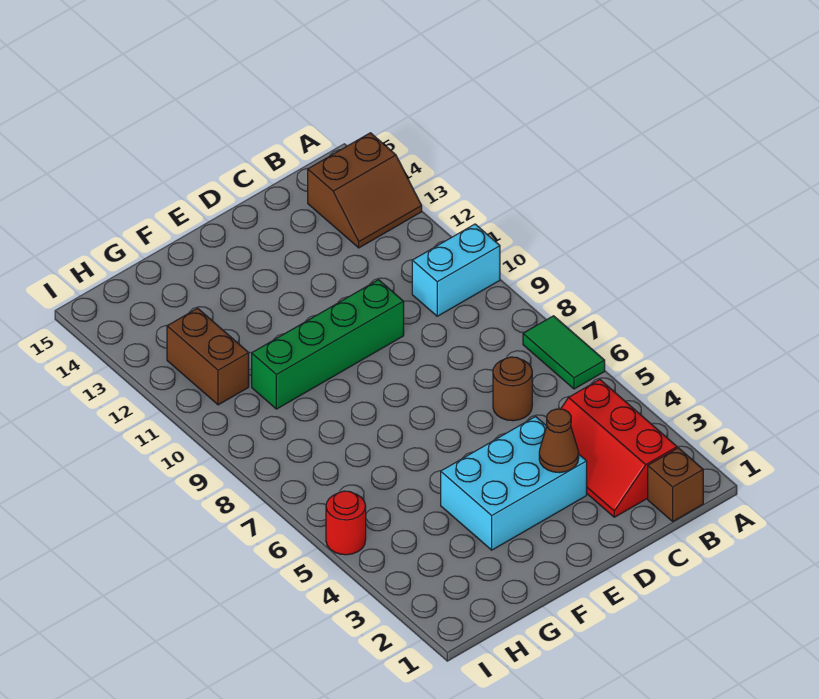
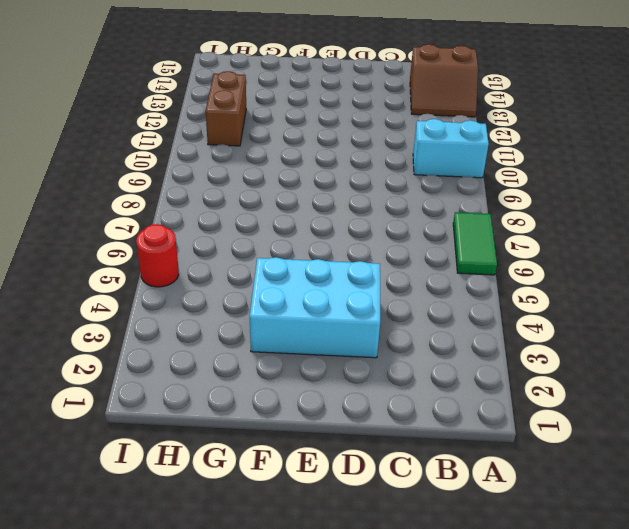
none -> brown 1x1 brick [648,448,703,521]
none -> red 2x3 slope [561,380,677,517]

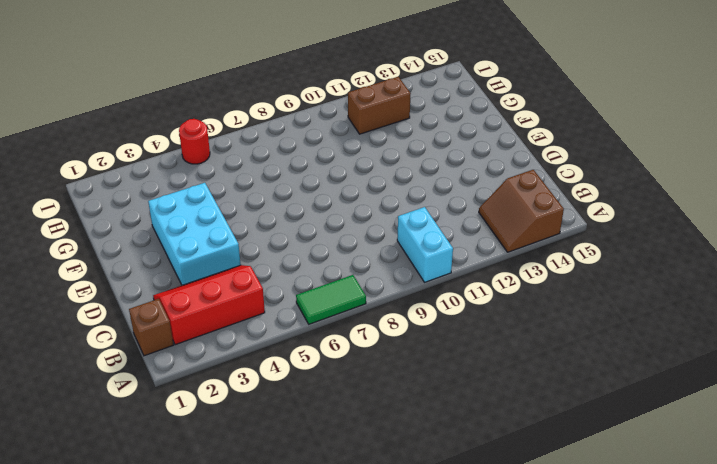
none -> brown 1x1 round brick [493,357,532,421]
none -> green 1x4 brick [252,280,404,409]

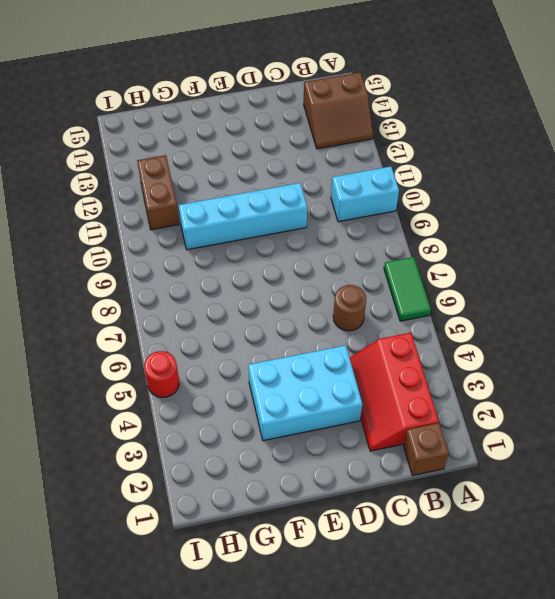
cyan 1x4 brick [179,183,307,250] -> green 1x4 brick [252,280,404,409]
none -> brown 1x1 cone [539,409,579,472]

